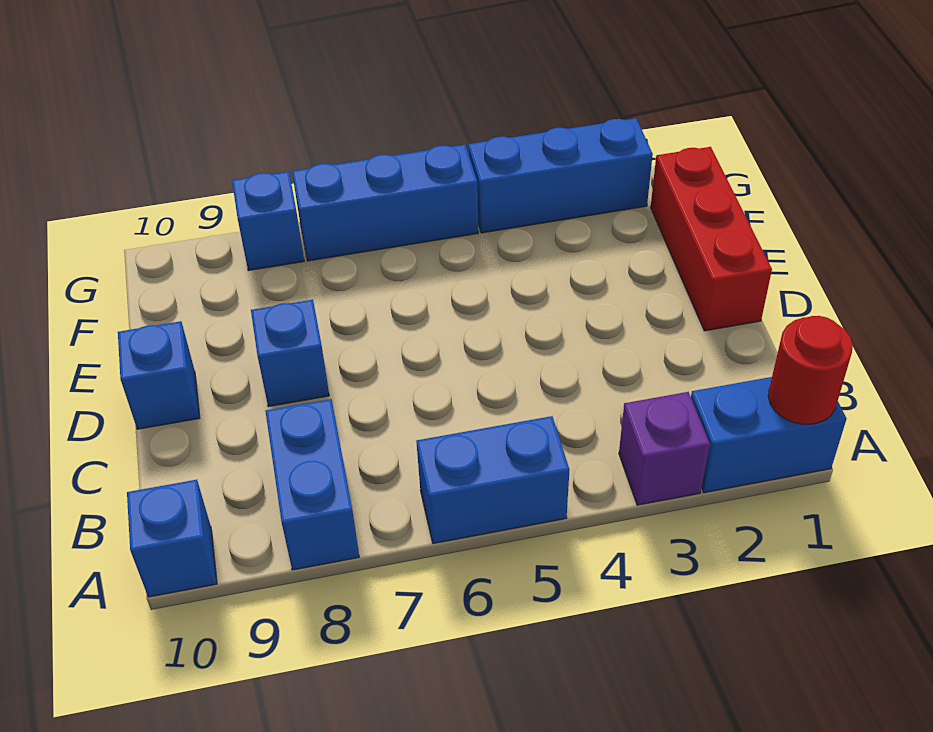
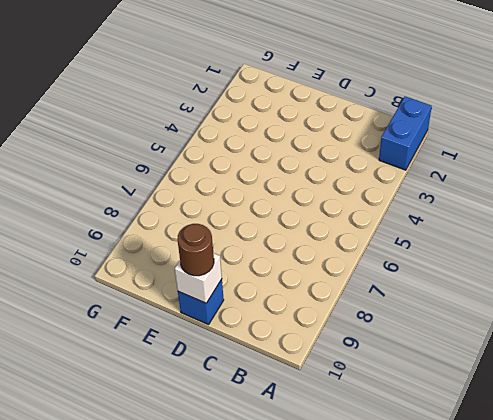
white 1x1 brick [175,253,222,303] -> none
brown 1x1 round brick [178,224,214,276] -> none
none -> purple 1x1 brick [619,392,710,505]
none -> blue 1x2 brick [416,416,569,544]
none -> blue 1x2 brick [266,399,359,570]

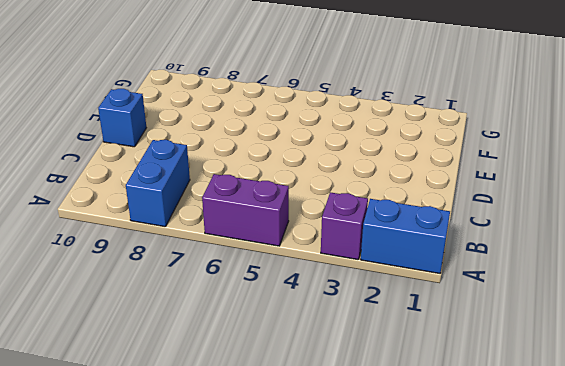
purple 1x2 brick [202,174,289,246] -> blue 1x2 brick [416,416,569,544]
none -> blue 1x1 brick [127,480,217,597]
none -> red 1x3 brick [651,147,772,331]
none -> blue 1x1 brick [251,300,329,407]

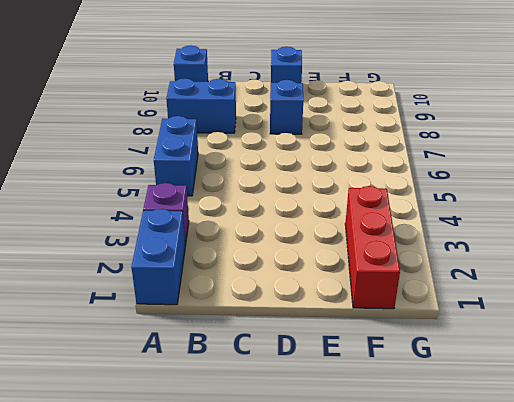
red 1x3 brick [345,186,400,309] -> red 1x3 brick turned to [651,147,772,331]
none -> blue 1x3 brick [468,118,653,233]
none -> blue 1x3 brick [292,145,478,261]
none -> blue 1x1 brick [232,172,304,271]

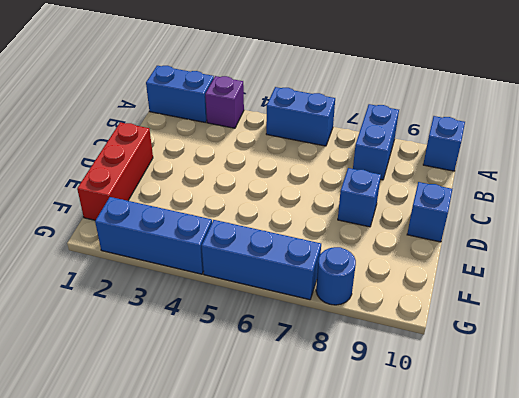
blue 1x1 round brick [316,247,356,305] -> blue 1x1 brick [232,172,304,271]
none -> red 1x1 round brick [768,316,853,425]

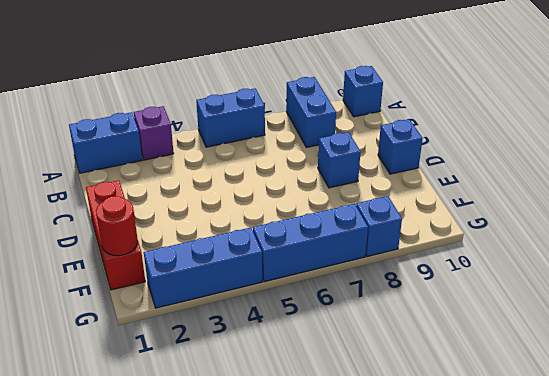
red 1x1 round brick [96,196,138,256] -> red 1x1 round brick moved to [768,316,853,425]

